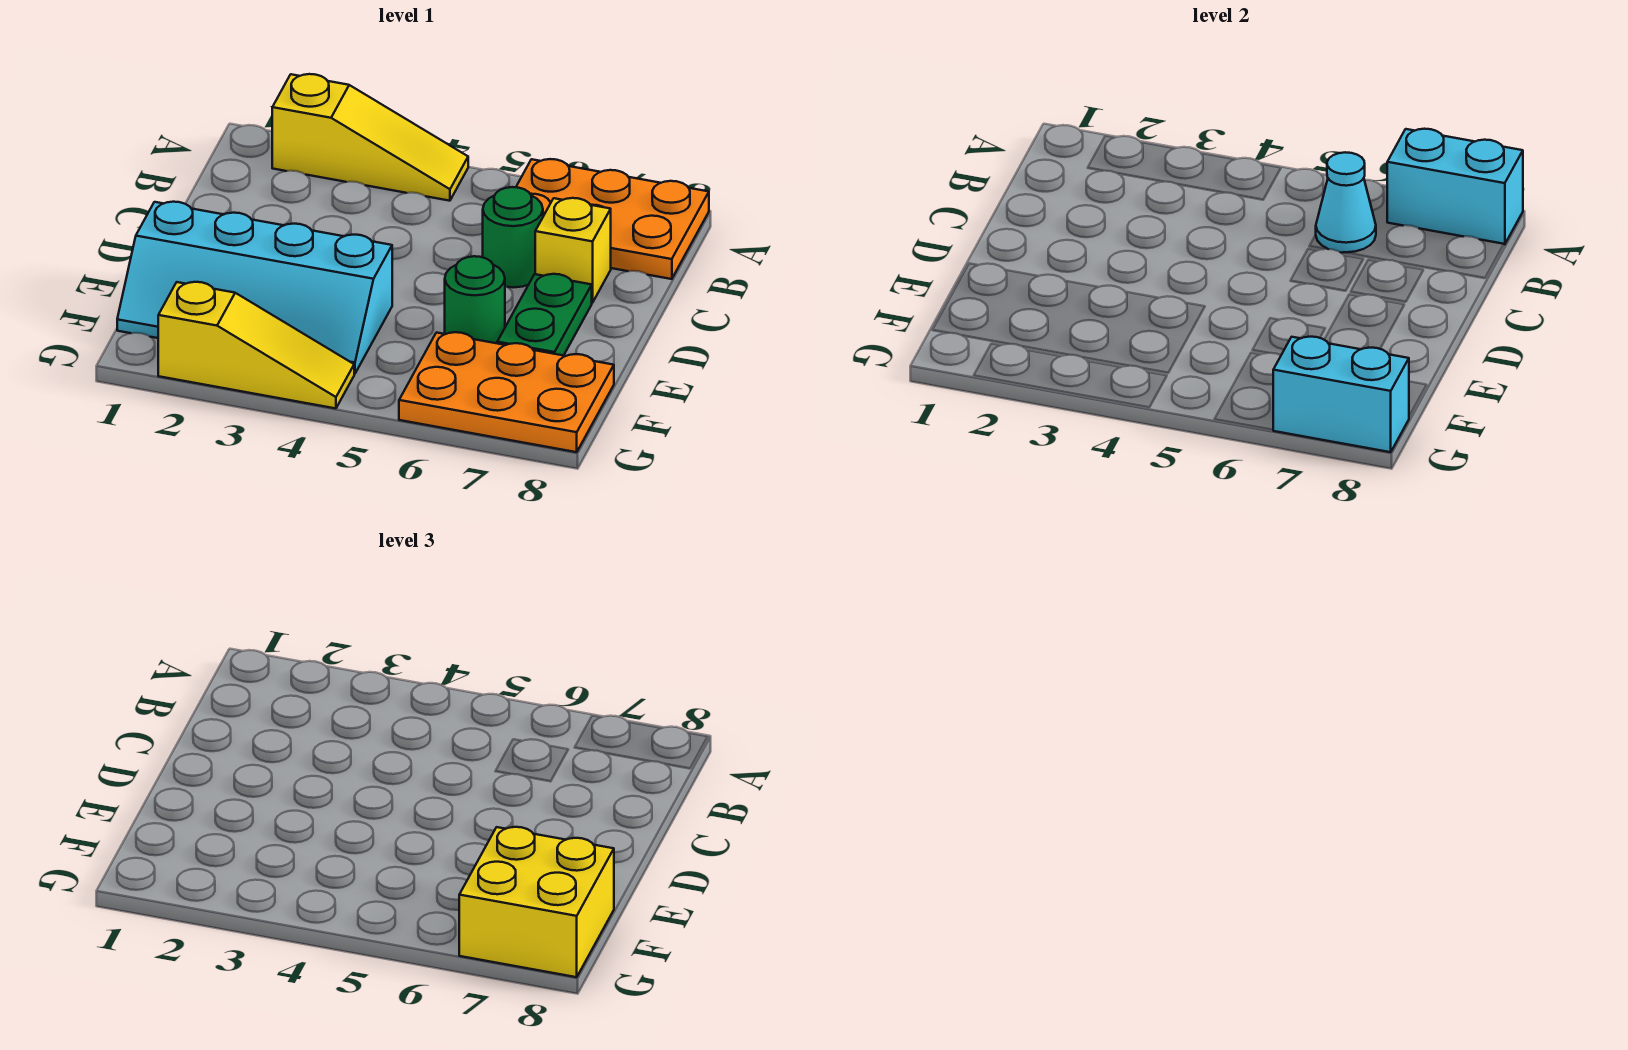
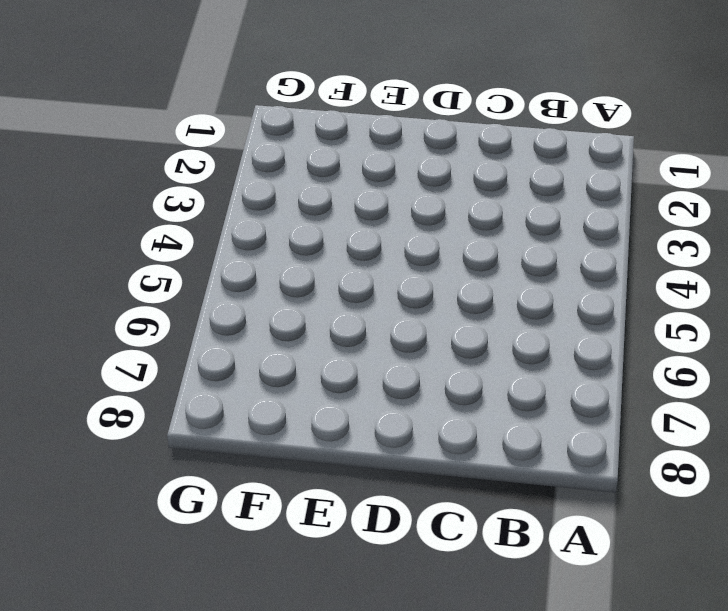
none -> yellow 1x3 slope [272,74,468,201]
none -> orange 2x3 plate [516,159,709,279]
none -> green 1x1 round brick [483,187,543,287]

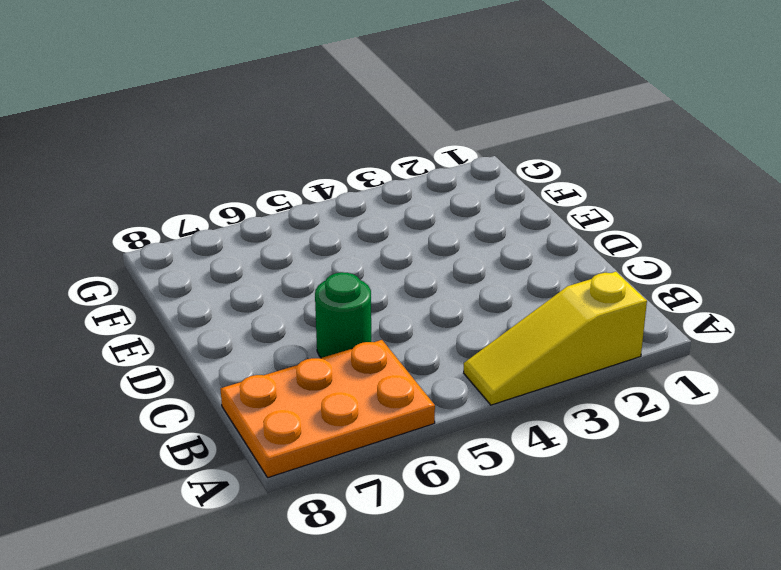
none -> yellow 1x1 brick [535,198,611,303]
none -> green 1x2 plate [497,274,592,356]
none -> cyan 2x4 slope [117,202,392,374]

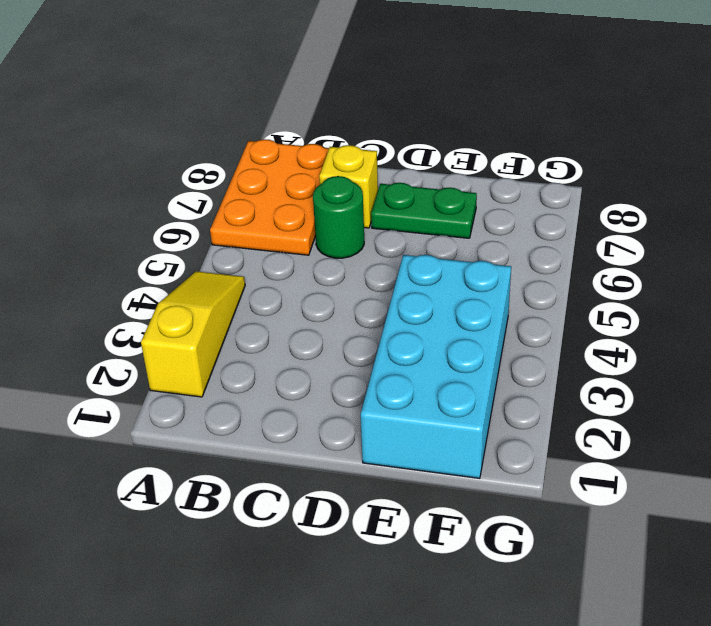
cyan 2x4 brick [361,255,511,478] -> cyan 2x4 slope [117,202,392,374]
none -> green 1x1 round brick [445,256,505,343]
none -> orange 2x3 plate [399,332,614,452]
none -> yellow 1x3 slope [158,282,354,408]

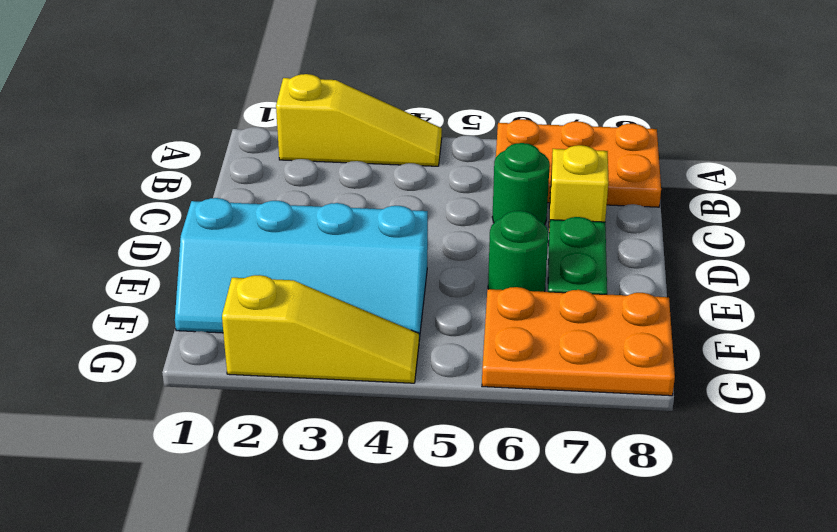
none -> cyan 1x2 brick [1387,129,1523,244]
none -> cyan 1x1 cone [1316,152,1376,253]
none -> cyan 1x2 brick [1273,337,1409,452]

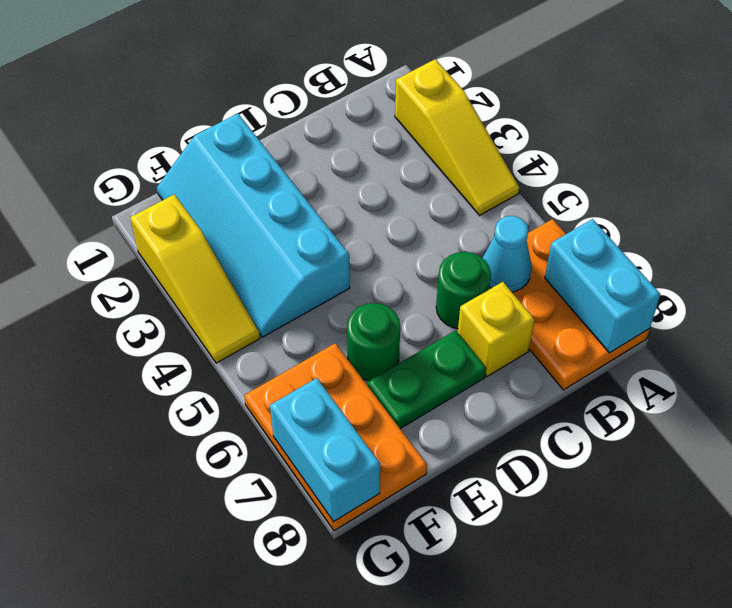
none -> yellow 2x2 brick [459,827,614,977]

